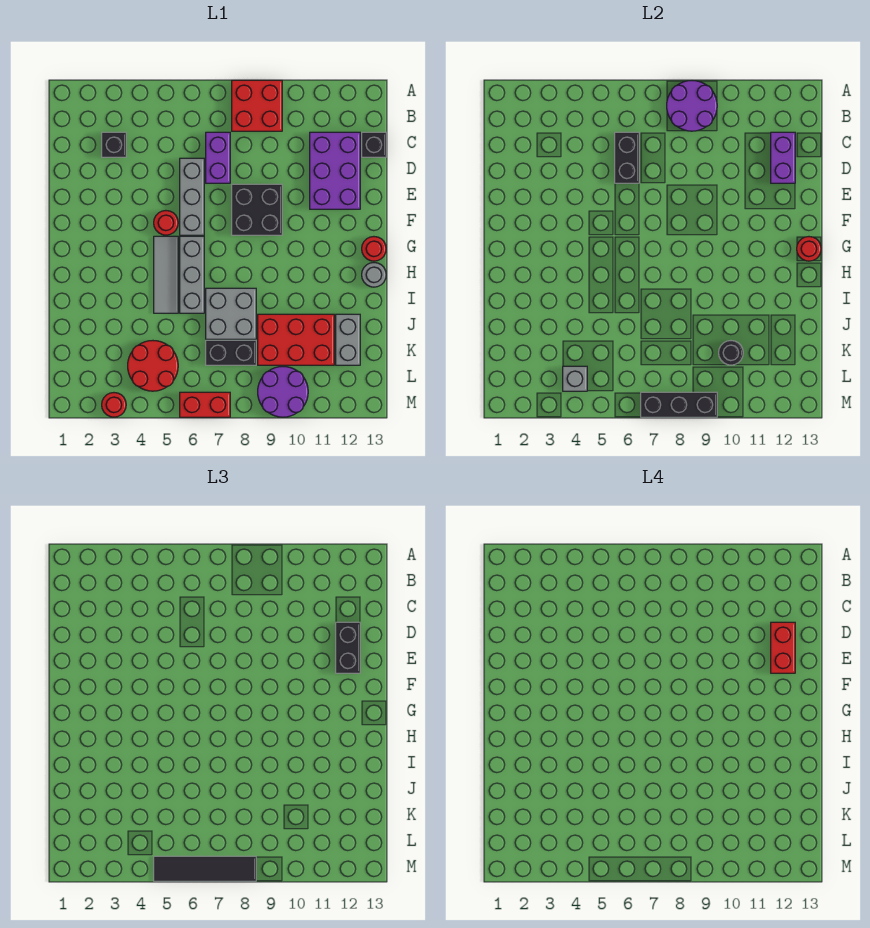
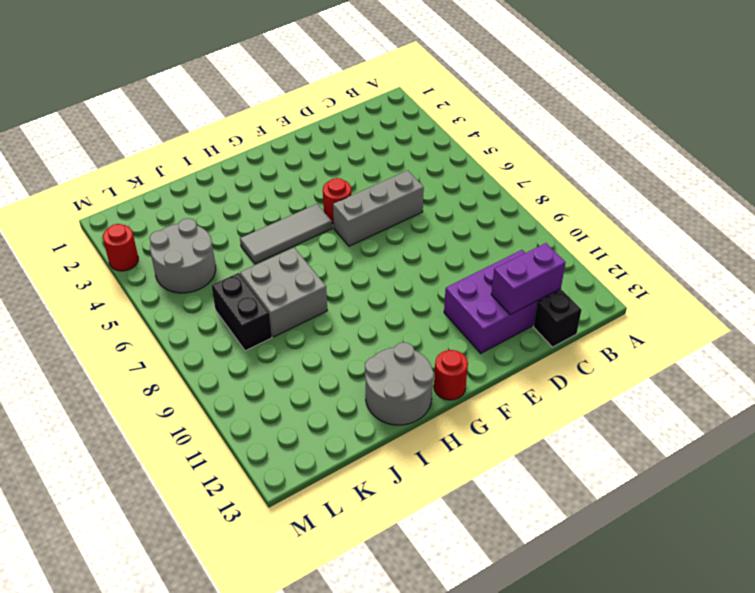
grey 2x2 round brick [365,342,434,425] -> grey 1x1 round brick [362,263,386,287]
grey 2x2 round brick [149,218,216,293] -> red 2x2 round brick [128,341,178,391]
none -> red 2x2 brick [232,80,282,131]
none -> black 1x1 brick [102,132,126,157]
none -> purple 1x2 brick [206,132,230,183]
none -> black 2x2 brick [232,184,282,235]

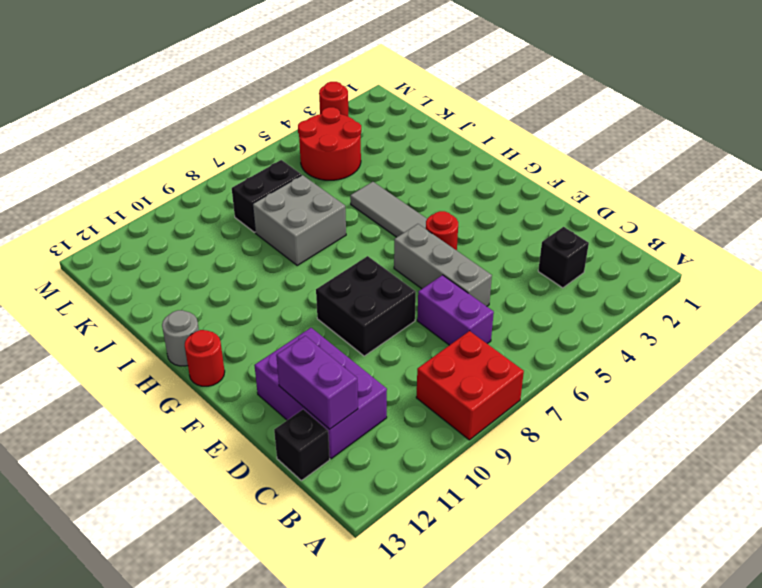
none -> grey 1x3 brick [180,236,204,313]
none -> red 2x3 brick [258,314,334,365]
none -> grey 1x2 brick [336,314,360,365]
none -> purple 2x2 round brick [258,367,308,417]

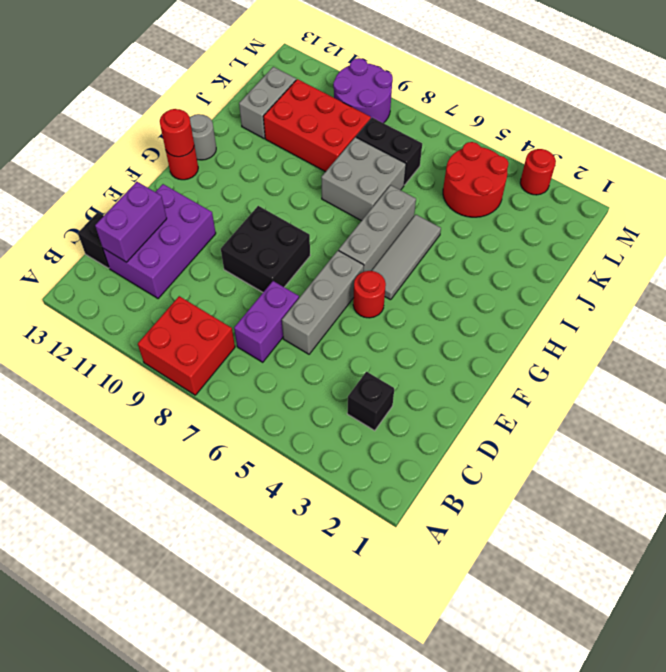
none -> red 1x2 brick [180,392,230,417]
none -> purple 2x2 round brick [667,81,717,131]
none -> black 1x2 brick [615,132,639,183]
none -> black 1x1 round brick [719,341,743,365]

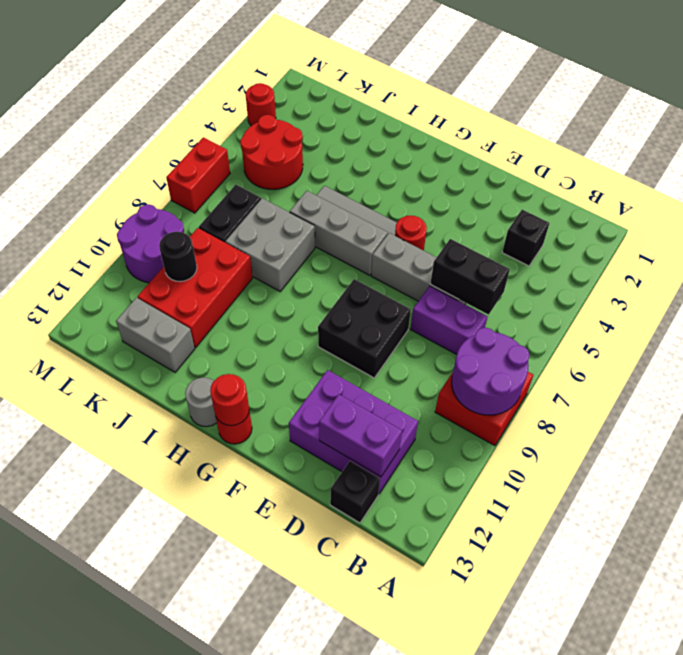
none -> grey 1x1 brick [563,366,587,391]
none -> black 1x3 brick [641,392,717,417]
none -> black 1x2 brick [336,622,360,673]
none -> black 1x4 tile [154,856,256,881]

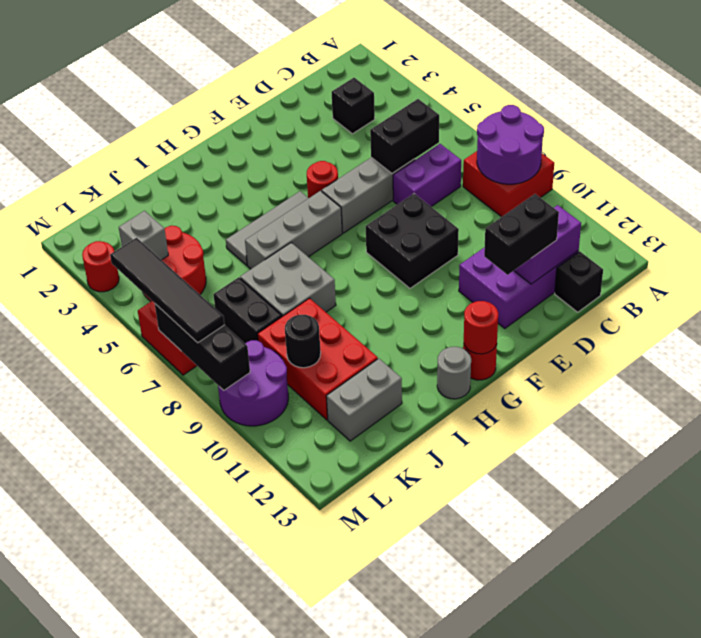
none -> red 1x2 brick [771,622,795,673]

